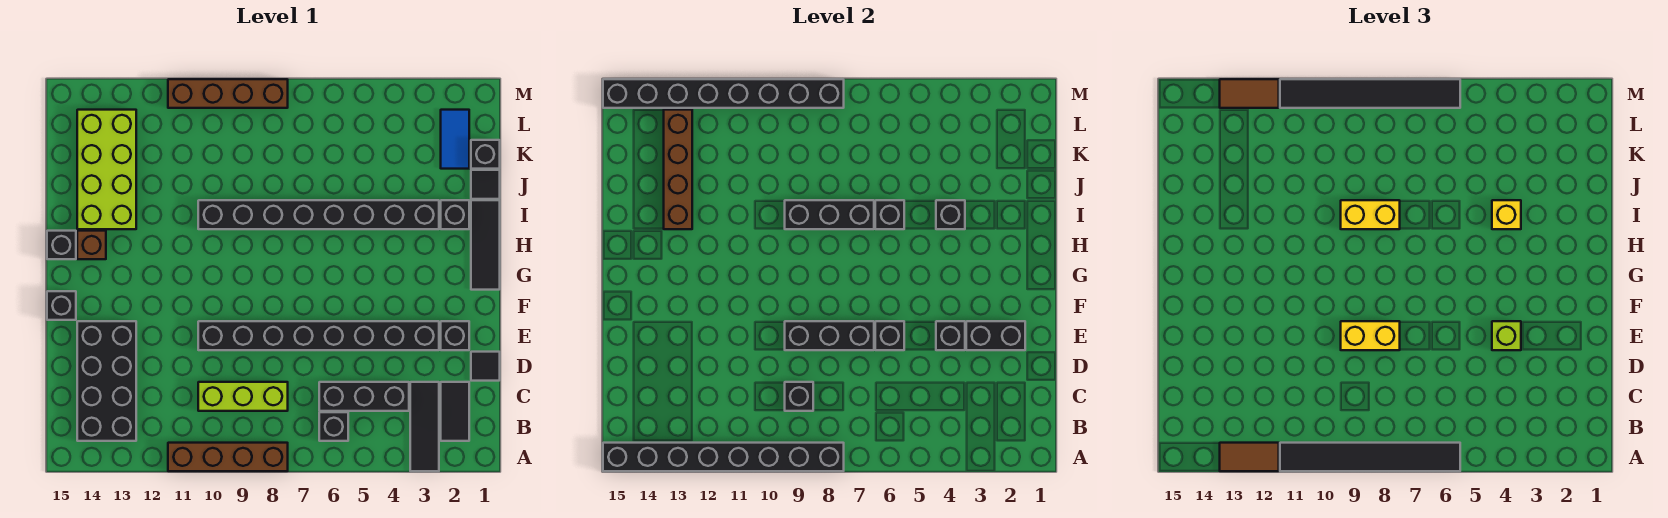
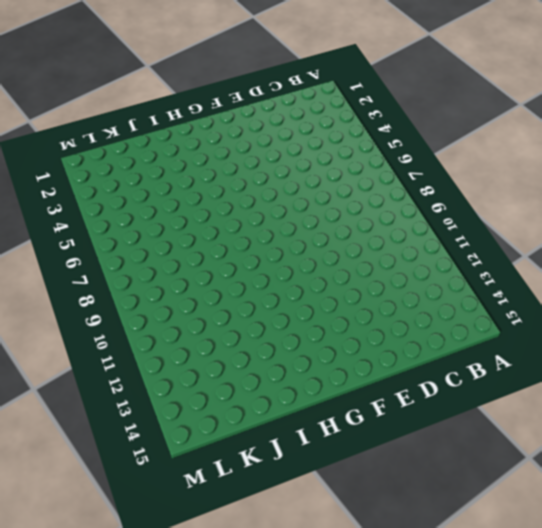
none -> black 1x3 tile [410,382,439,471]
none -> brown 1x4 brick [168,443,288,471]
none -> black 1x2 tile [441,382,469,441]
none -> black 1x1 brick [319,412,348,441]

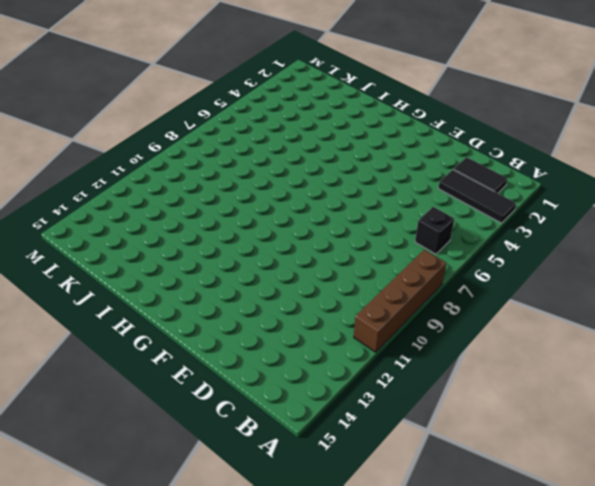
none -> black 2x4 brick [77,321,136,441]
none -> black 1x3 brick [319,382,409,411]
none -> lime 1x3 brick [198,382,288,411]
none -> black 1x1 tile [471,352,500,381]

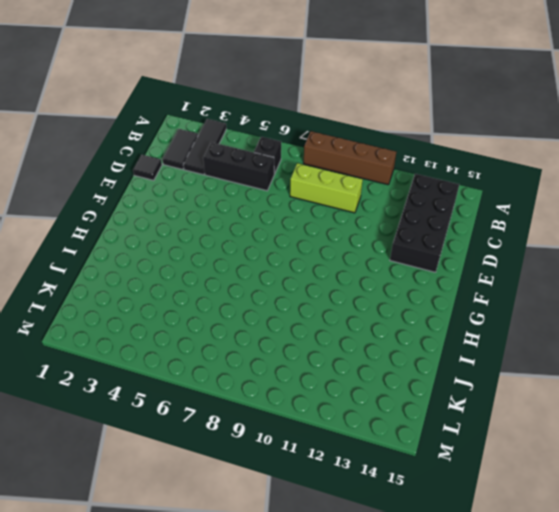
none -> black 1x1 brick [441,321,469,350]
none -> black 1x8 brick [198,321,439,350]
none -> black 1x1 brick [47,291,76,320]
none -> black 1x3 tile [471,200,500,290]

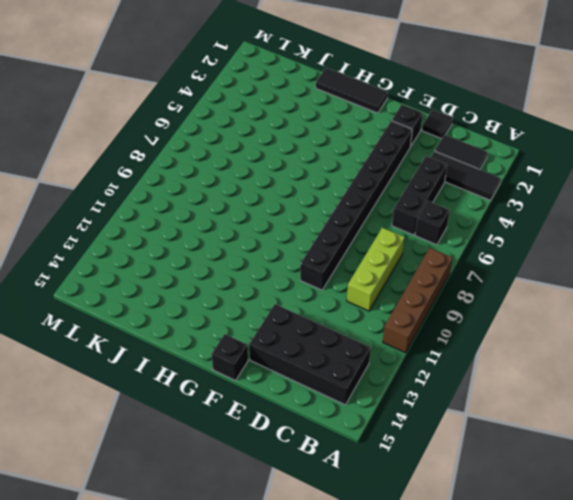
none -> brown 1x1 brick [77,231,106,259]
none -> black 1x1 brick [47,231,76,259]
none -> black 1x1 brick [441,200,469,229]
none -> black 1x8 brick [198,200,439,229]

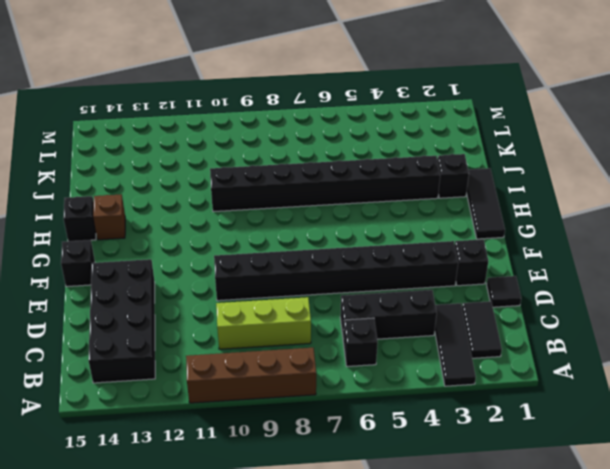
none -> lime 2x4 brick [77,110,136,229]
none -> black 1x1 tile [471,170,500,199]
none -> black 1x1 brick [471,140,500,169]
none -> blue 1x2 tile [441,110,469,169]

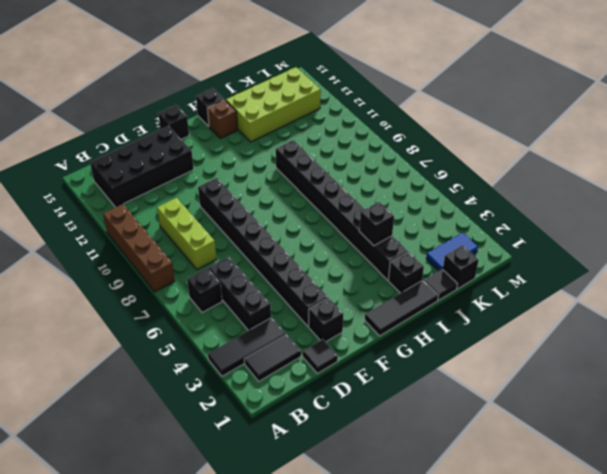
none -> brown 1x4 brick [168,79,288,108]
none -> black 1x8 brick [603,443,844,471]
none -> black 1x1 brick [785,382,813,411]
none -> black 1x2 brick [966,321,1025,350]

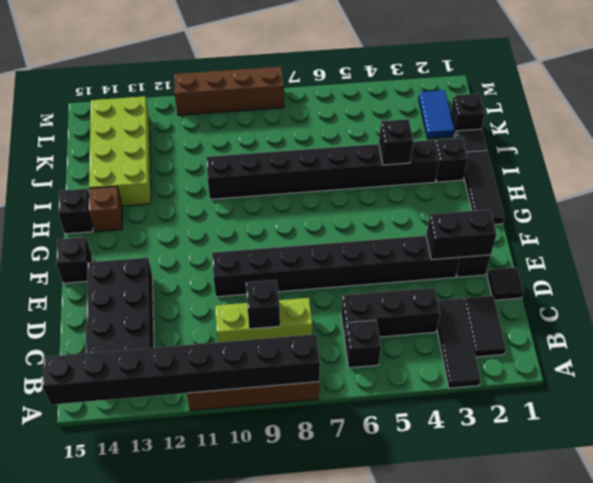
none -> black 1x1 brick [936,321,965,350]
none -> black 1x1 brick [875,321,904,350]
none -> black 1x3 brick [785,321,874,350]
none -> black 1x1 brick [875,200,904,229]

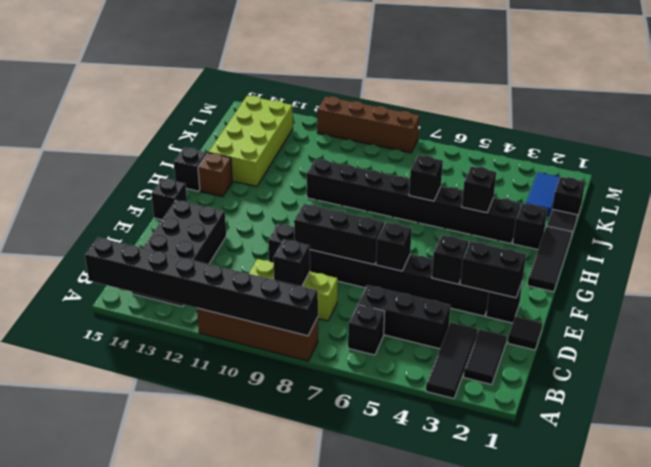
none -> black 1x3 brick [785,200,874,229]
none -> brown 1x4 brick [664,110,692,229]
none -> black 1x8 brick [603,79,844,108]
none -> black 1x6 tile [1280,443,1460,471]

